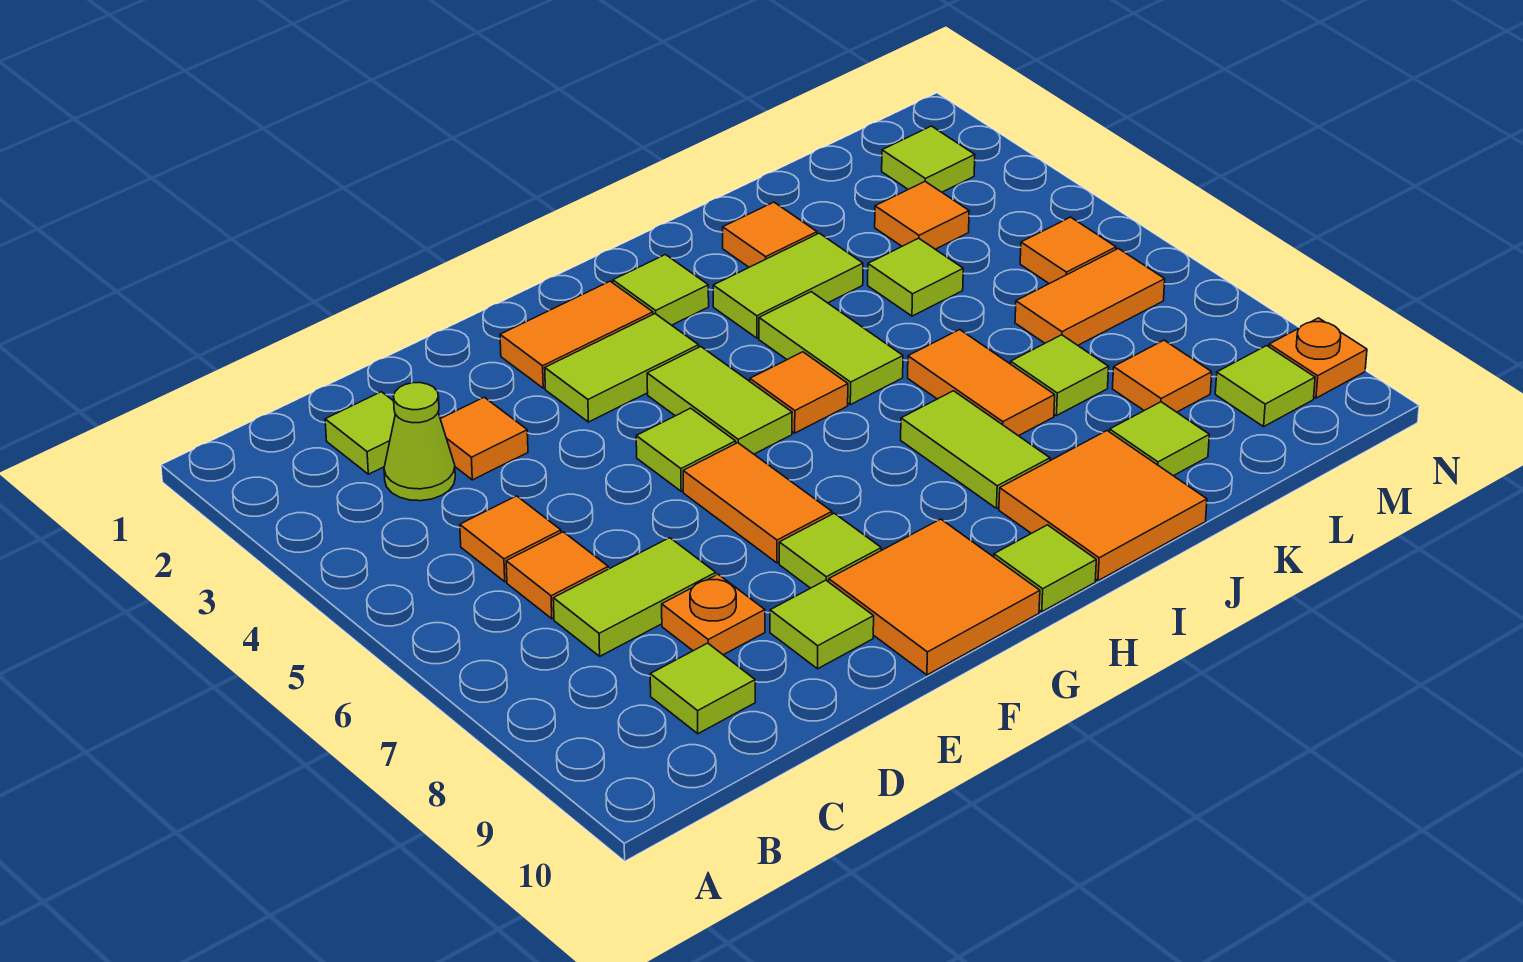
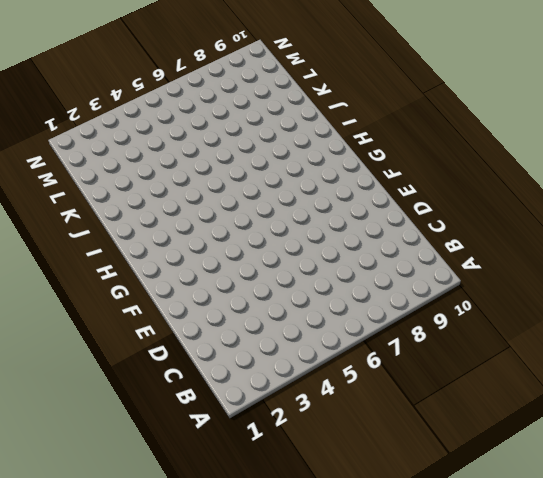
none -> lime 1x1 tile [325,392,395,474]
none -> lime 1x1 cone [384,383,455,501]
none -> orange 1x1 tile [460,496,561,582]
none -> orange 1x1 tile [506,532,608,619]

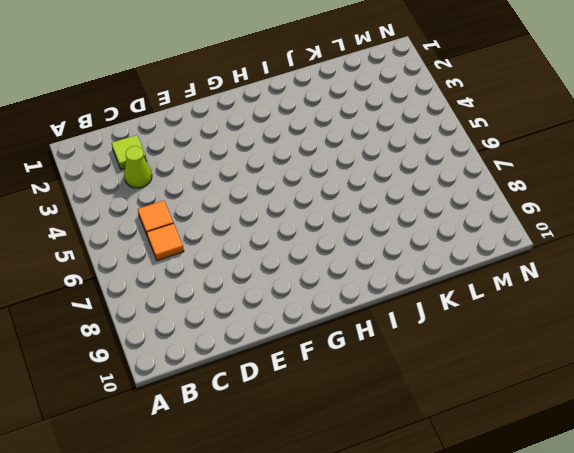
none -> lime 1x2 tile [553,538,716,656]
none -> lime 1x1 tile [650,643,755,734]
none -> orange 1x1 tile [441,397,528,480]
none -> orange 1x1 plate [662,574,765,655]

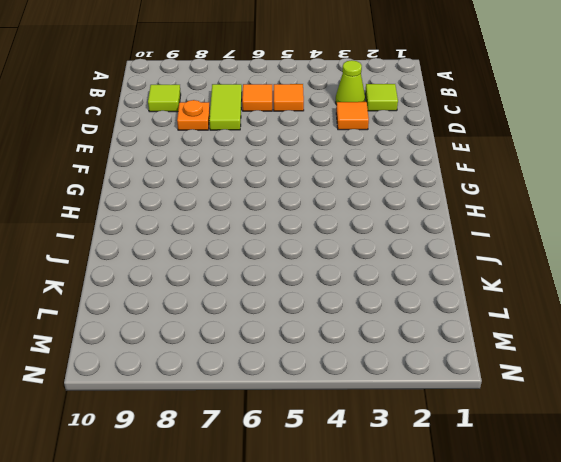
none -> lime 1x1 tile [770,580,874,669]
none -> orange 1x2 tile [500,281,653,388]
none -> lime 1x2 tile [545,314,699,422]
none -> lime 1x1 tile [636,408,736,491]

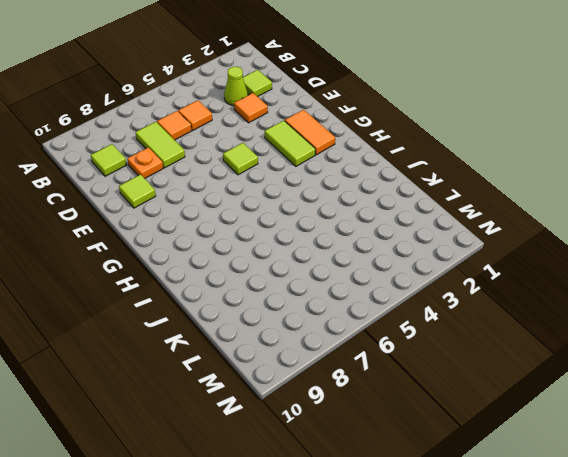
none -> orange 1x2 tile [683,443,832,563]
none -> lime 1x1 tile [779,513,881,588]
none -> orange 2x2 tile [829,519,1040,675]
none -> lime 1x2 tile [647,347,792,454]

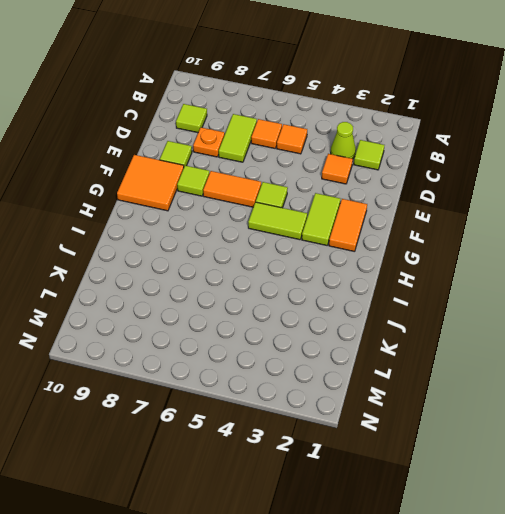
none -> lime 1x1 tile [613,255,709,325]
none -> orange 1x1 tile [750,352,848,433]
none -> lime 1x1 tile [994,525,1096,612]
none -> lime 1x2 tile [713,233,863,338]

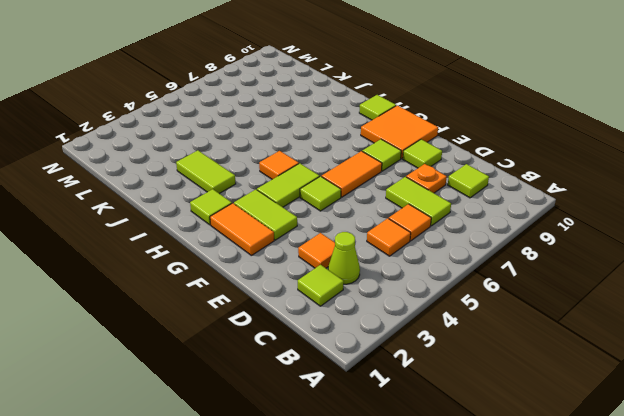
none -> lime 1x2 tile [759,292,903,405]
none -> lime 1x2 tile [901,391,1050,508]
none -> orange 2x2 tile [999,431,1207,581]
none -> orange 1x1 tile [723,202,817,267]

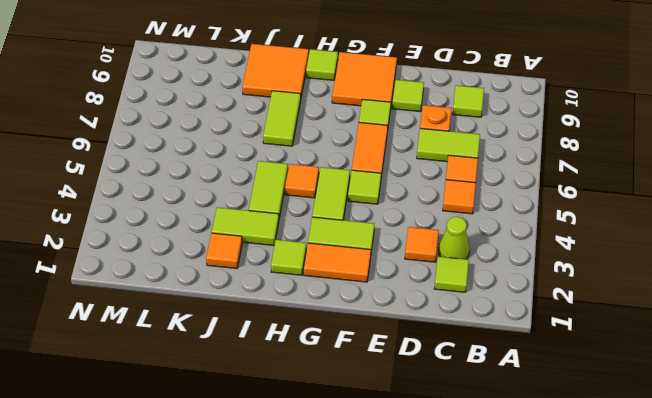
none -> orange 1x2 tile [908,330,1055,436]
none -> lime 1x1 tile [868,238,963,316]
none -> lime 1x1 tile [1011,335,1109,416]
none -> lime 1x1 tile [1110,402,1209,476]

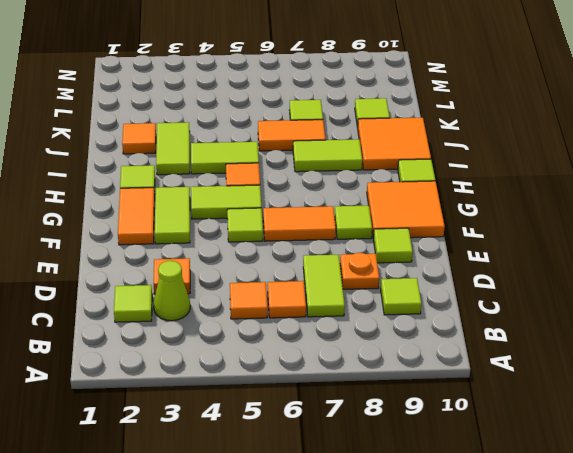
none -> lime 1x1 tile [868,238,963,316]
none -> orange 1x1 tile [875,182,969,249]
none -> orange 1x2 tile [1015,249,1165,345]
none -> orange 1x1 tile [1112,340,1212,412]

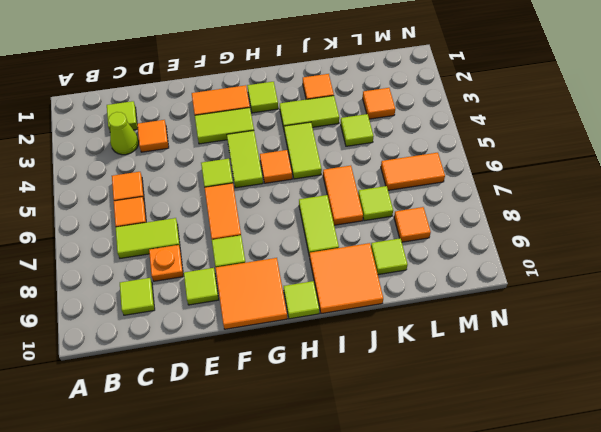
none -> lime 1x1 tile [882,126,975,192]
none -> orange 1x1 tile [1020,217,1116,284]
none -> lime 1x1 tile [1215,346,1315,427]
none -> orange 1x1 plate [1269,318,1367,398]

